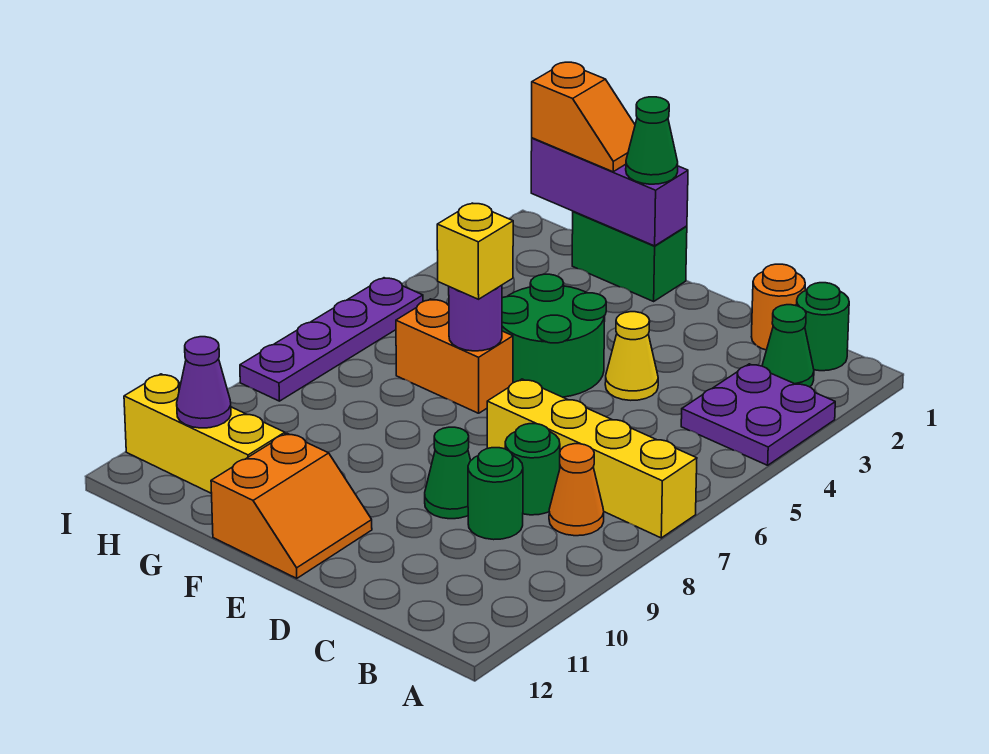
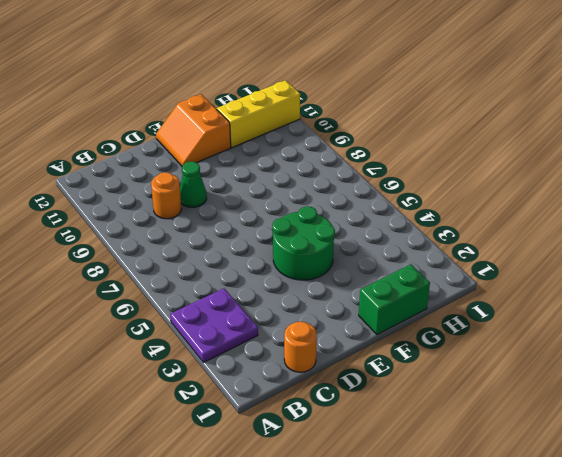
orange 1x1 round brick [151,172,182,219] -> green 1x1 round brick [468,448,523,540]
none -> yellow 1x4 brick [487,379,697,538]
none -> green 1x1 round brick [796,283,849,371]
none -> green 1x1 cone [762,305,814,387]

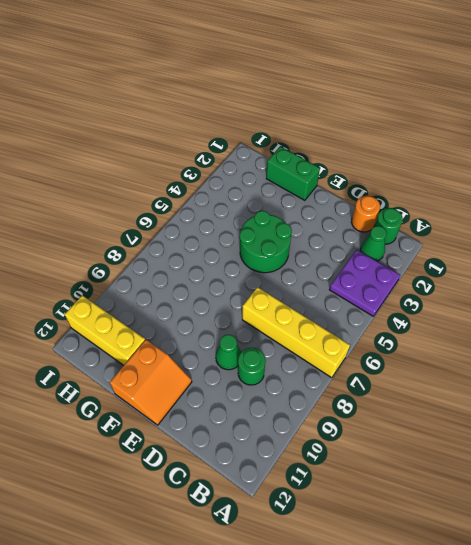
none -> orange 1x1 cone [549,444,604,536]
none -> green 1x1 round brick [505,424,560,515]
none -> yellow 1x1 cone [605,312,658,400]

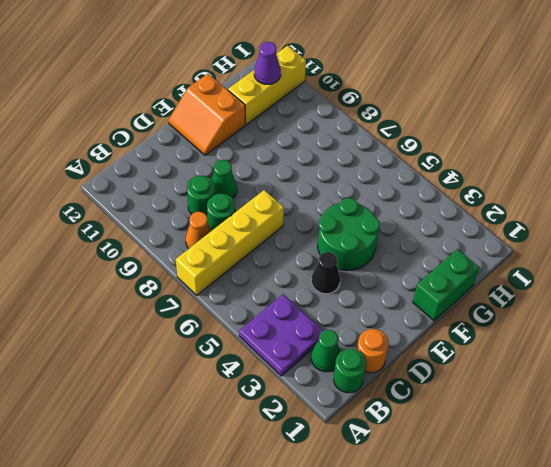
black 1x1 cone [311,252,340,294] -> yellow 1x1 cone [605,312,658,400]
none -> orange 1x2 brick [396,299,513,413]
none -> purple 1x4 plate [240,278,423,401]
none -> purple 1x3 brick [531,138,688,246]

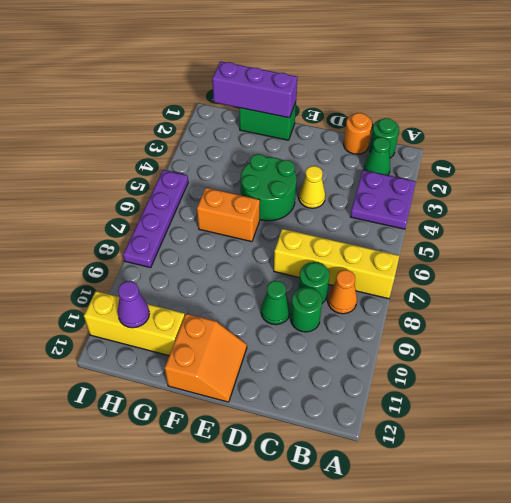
none -> purple 1x1 round brick [449,285,502,351]
none -> green 1x1 cone [626,97,678,184]
none -> yellow 1x1 brick [437,203,513,299]

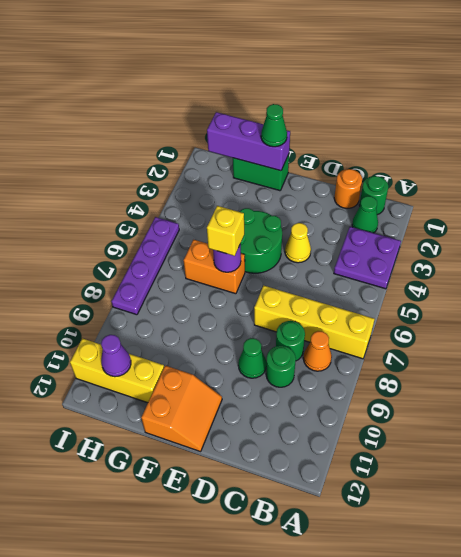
none -> orange 1x2 slope [532,62,635,172]

